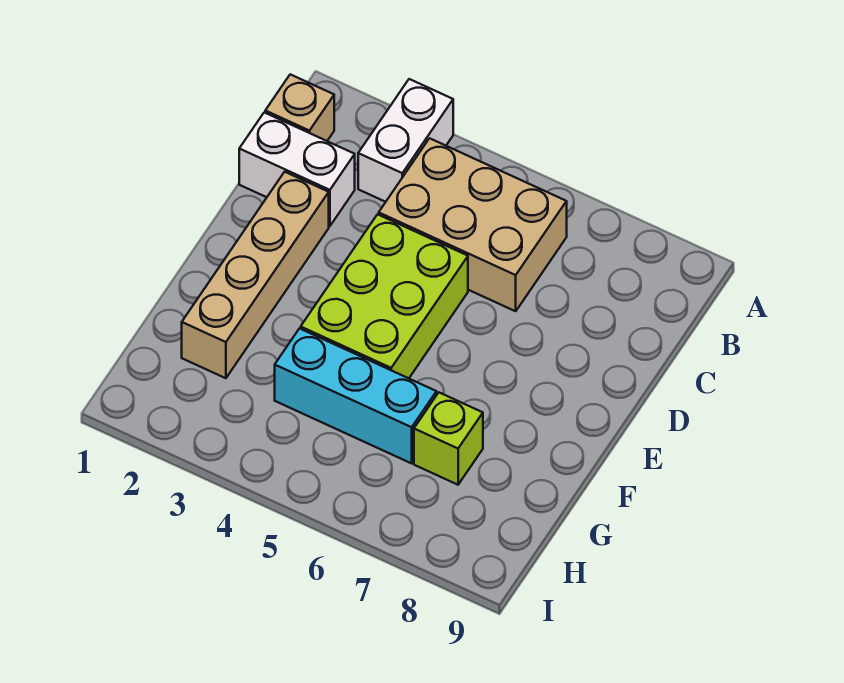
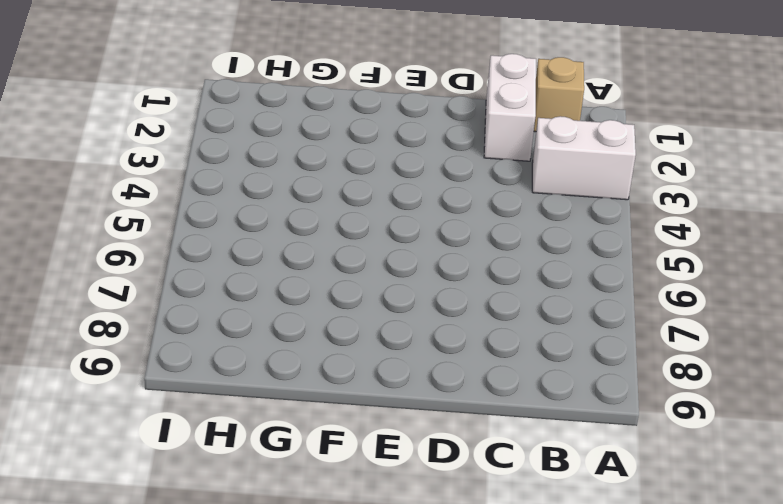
none -> tan 2x3 brick [379,138,567,311]
none -> tan 1x4 brick [182,172,329,378]

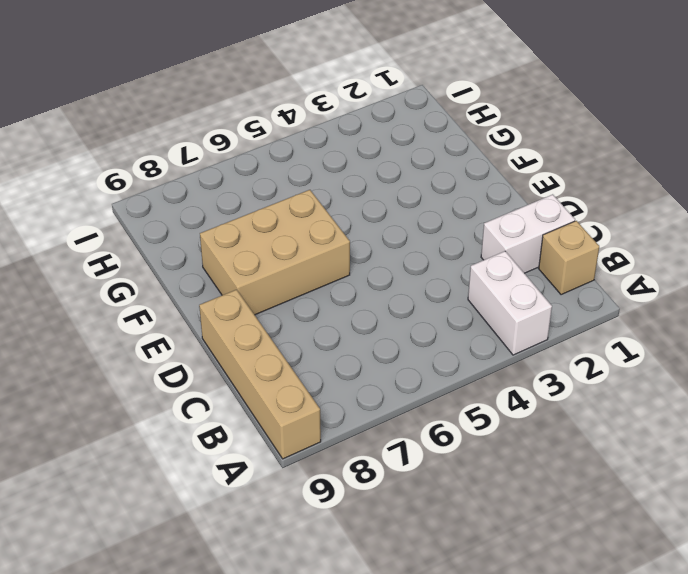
tan 1x4 brick [199,290,321,459] -> tan 1x4 brick moved to [182,172,329,378]
tan 2x3 brick [200,190,350,315] -> tan 2x3 brick moved to [379,138,567,311]
none -> lime 2x3 brick [301,214,468,378]
none -> cyan 1x3 brick [275,329,437,463]

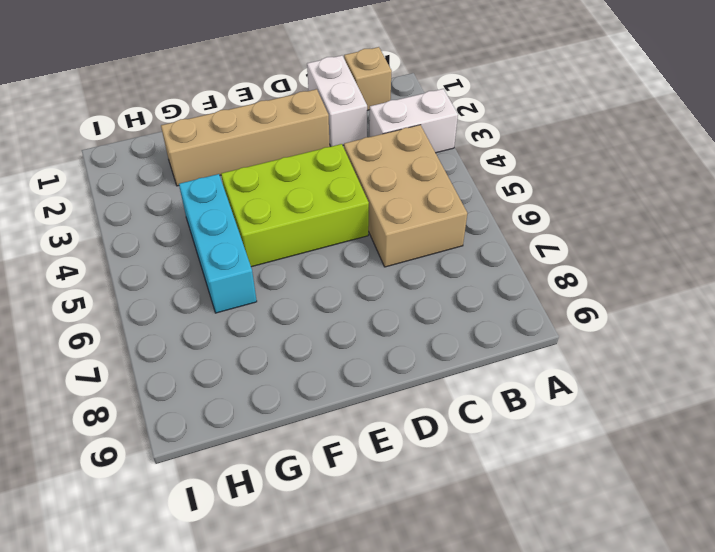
none -> lime 1x1 brick [414,393,483,485]

